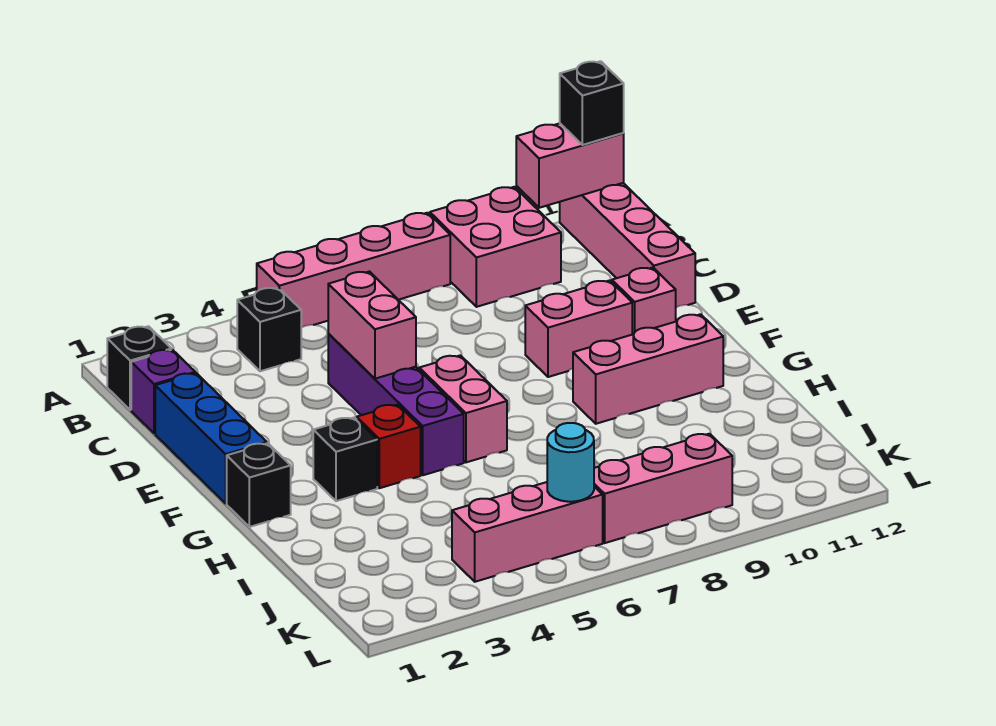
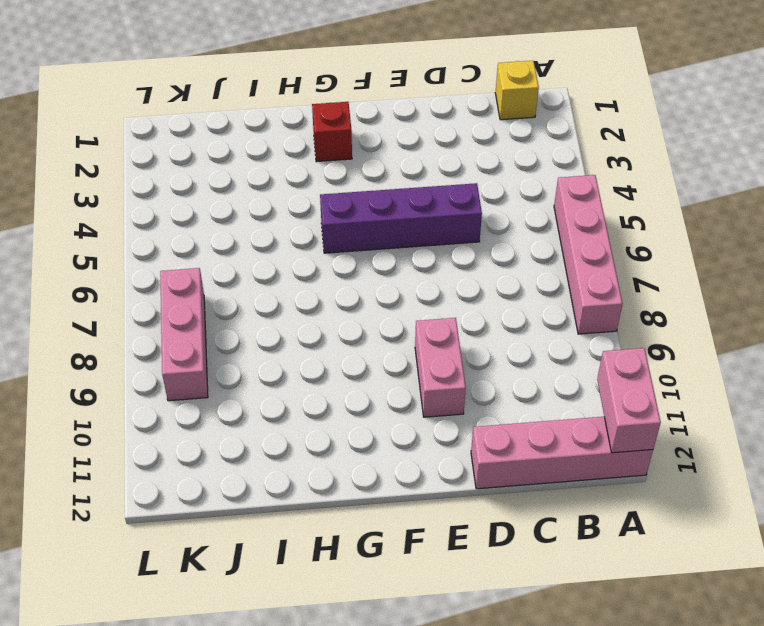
yellow 1x1 brick [495,61,539,120] -> black 1x1 brick [107,326,171,410]
red 1x1 brick [312,102,352,162] -> red 1x1 brick moved to [357,405,421,488]
none -> pink 2x2 brick [430,187,561,307]
none -> black 1x1 brick [237,288,301,371]
none -> purple 1x1 brick [131,350,195,433]

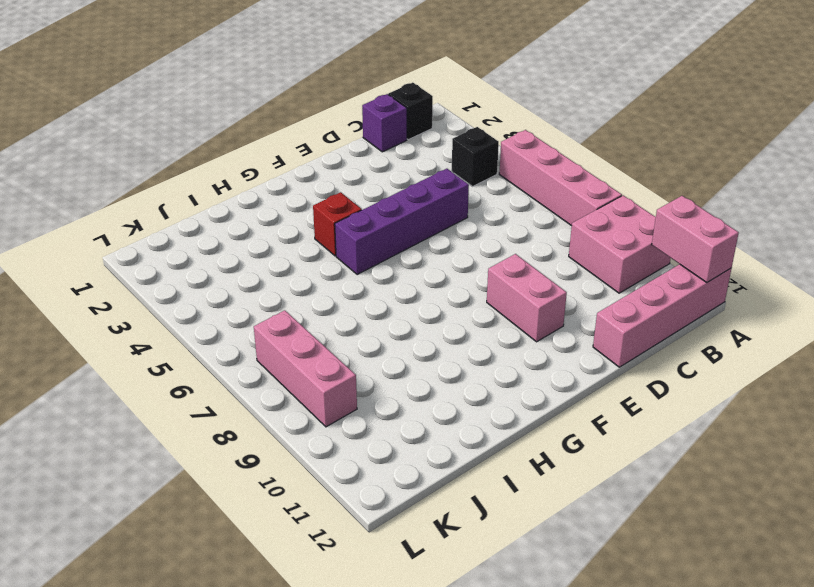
none -> blue 1x3 brick [155,373,267,503]
none -> pink 1x1 brick [612,268,676,334]
none -> pink 1x2 brick [419,355,507,462]

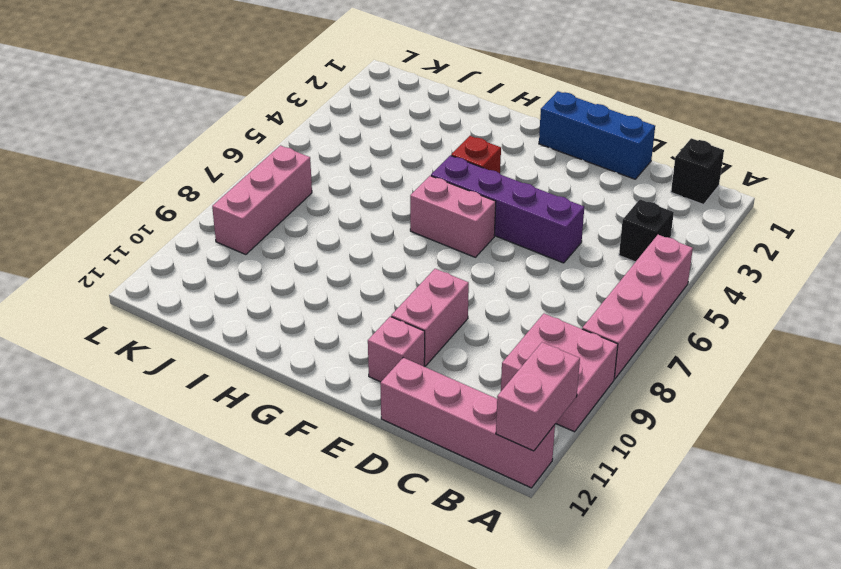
none -> purple 1x1 brick [131,350,195,433]
none -> black 1x1 brick [227,443,291,527]
none -> black 1x1 brick [313,417,377,501]

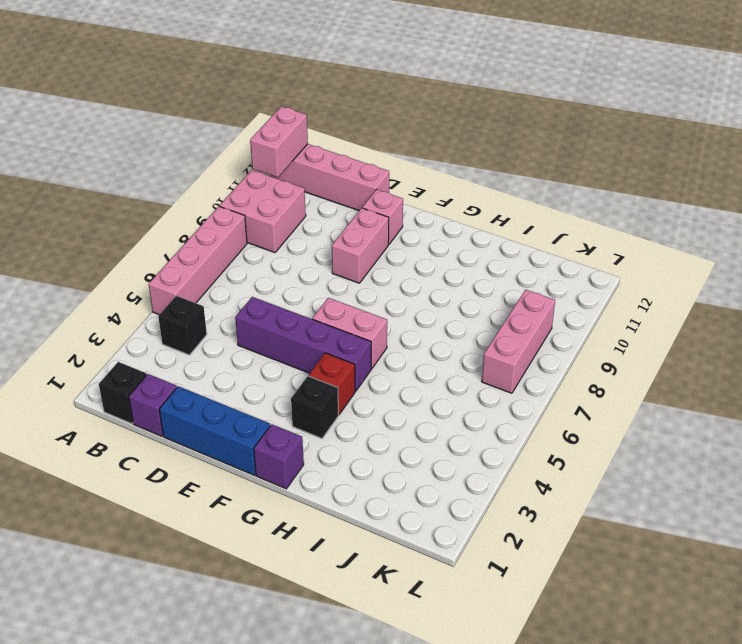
purple 1x1 brick [254,424,304,489] -> black 1x1 brick [227,443,291,527]
none -> pink 1x3 brick [573,314,723,424]
none -> pink 1x3 brick [452,482,603,582]
none -> pink 1x2 brick [328,272,416,379]

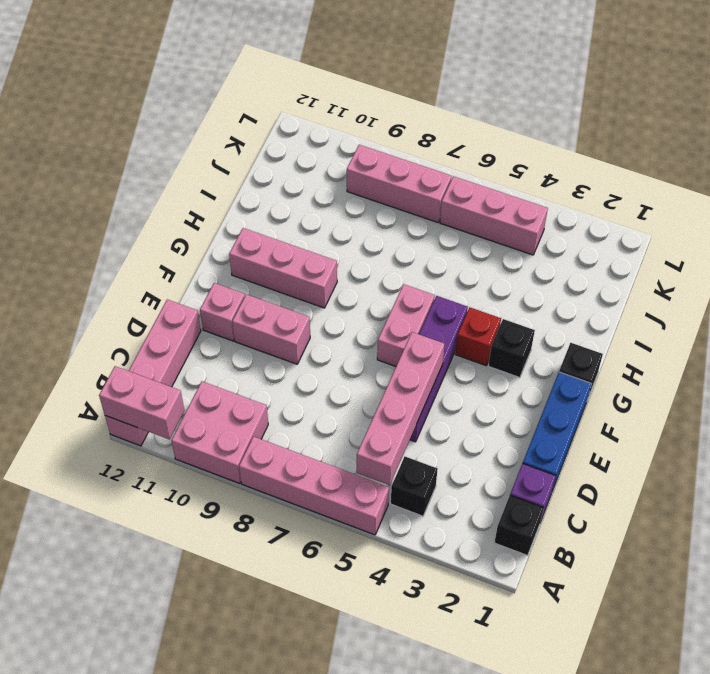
pink 1x4 brick [357,332,444,485] -> pink 1x2 brick [328,272,416,379]
none -> cyan 1x1 round brick [547,423,594,502]
none -> black 1x1 brick [560,61,624,145]

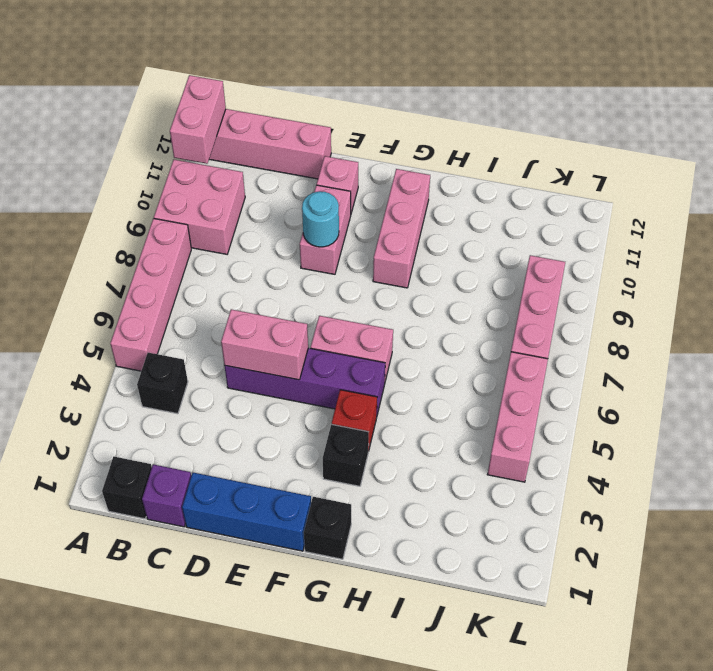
cyan 1x1 round brick [302,191,339,247] -> cyan 1x1 round brick moved to [547,423,594,502]
none -> black 1x1 brick [560,61,624,145]

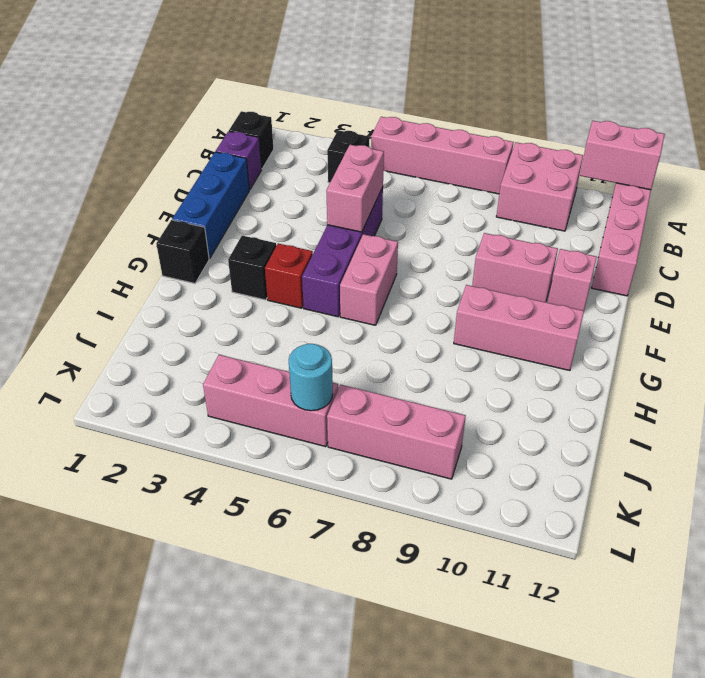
none -> black 1x1 brick [560,61,624,145]

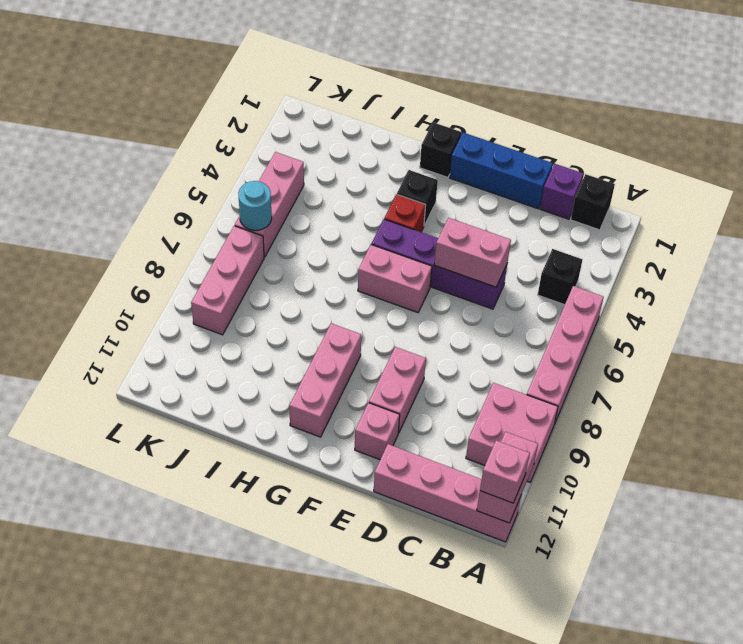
pink 1x1 brick [480,441,530,503] -> black 1x1 brick [560,61,624,145]

